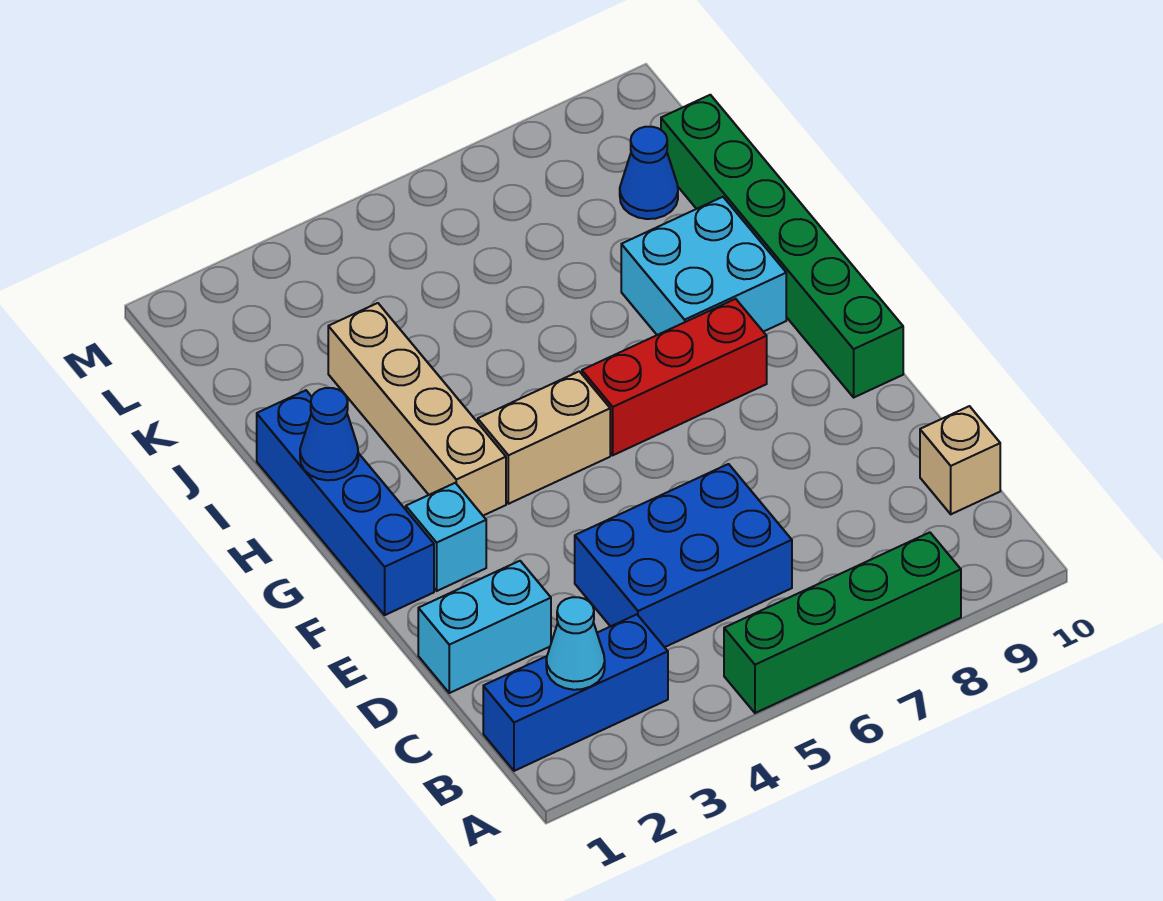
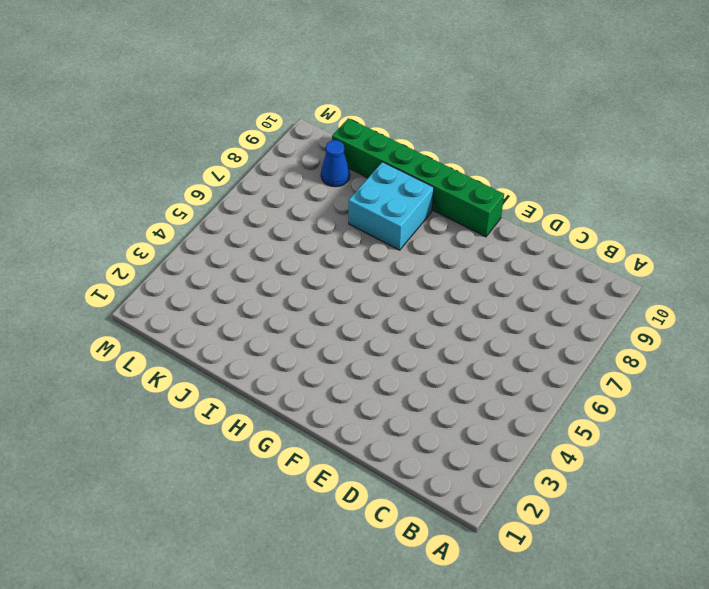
none -> green 1x4 brick [724,532,961,713]
none -> blue 1x3 brick [483,614,668,771]
none -> blue 2x3 brick [575,464,792,647]

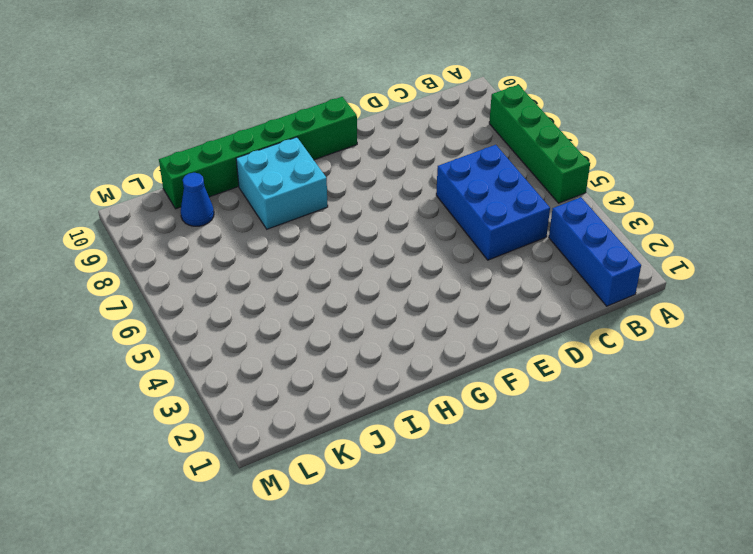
none -> tan 1x1 brick [920,406,1000,514]
none -> cyan 1x2 brick [418,561,551,693]
none -> blue 1x4 brick [257,390,434,615]

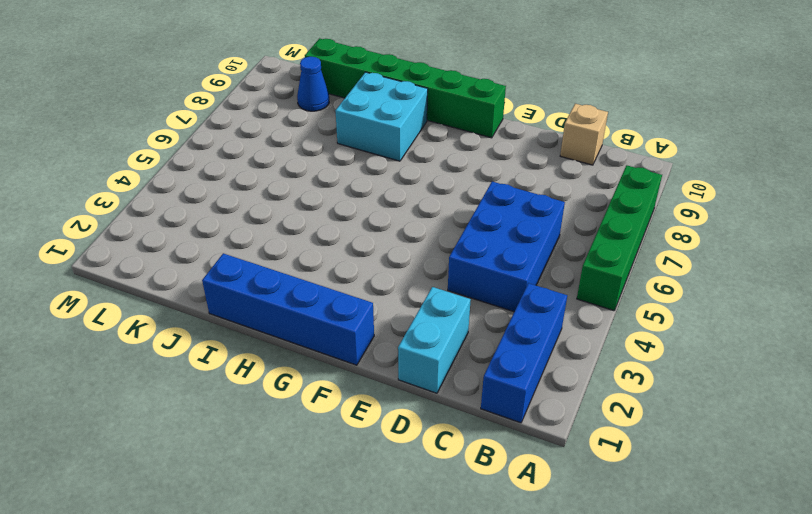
none -> cyan 1x1 brick [406,483,486,591]
none -> tan 1x4 brick [328,303,506,516]
none -> tan 1x2 brick [478,371,610,504]

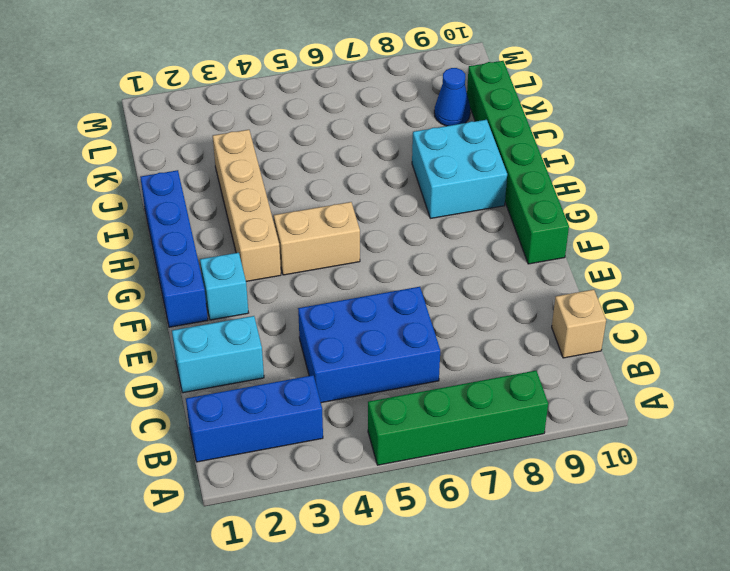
none -> red 1x3 brick [582,299,767,455]
none -> cyan 1x1 cone [546,597,605,690]
none -> blue 1x1 cone [300,388,358,480]

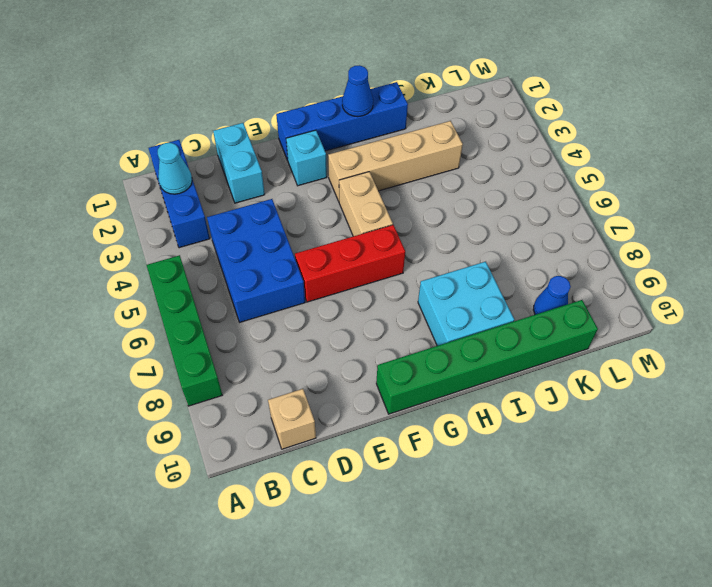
red 1x3 brick [295,225,405,302] -> red 1x3 brick turned to [582,299,767,455]

